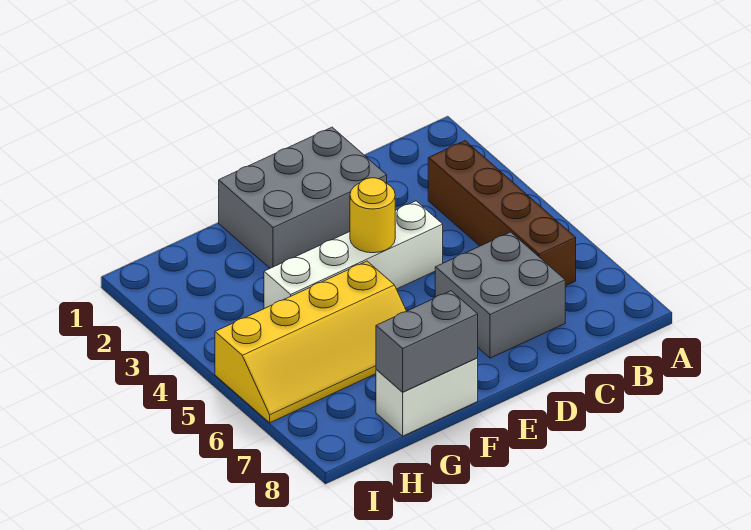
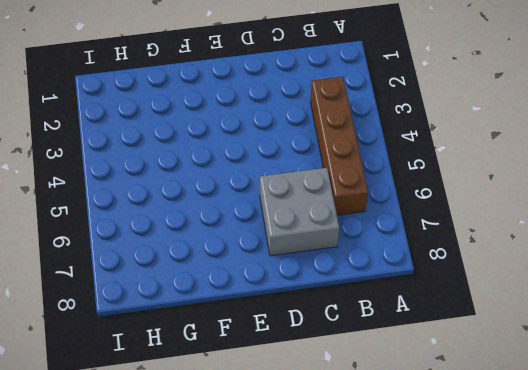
none -> grey 2x3 brick [219,127,387,268]
none -> white 1x4 brick [264,201,443,309]

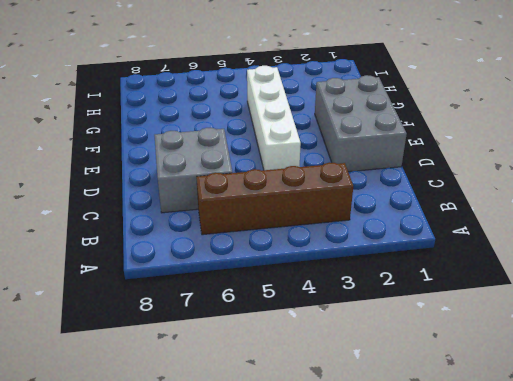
none -> yellow 2x4 slope [215,261,406,423]
none -> white 1x2 brick [376,358,478,436]

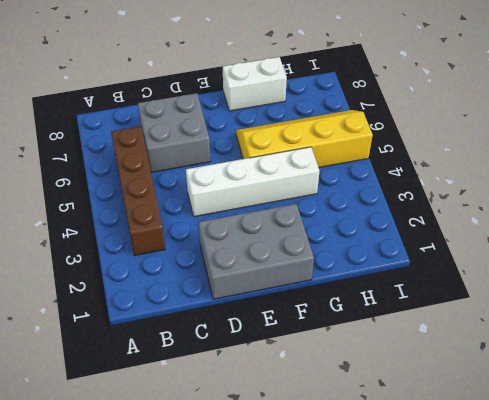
none -> yellow 1x1 round brick [350,178,395,253]
none -> grey 1x2 brick [376,291,478,392]

